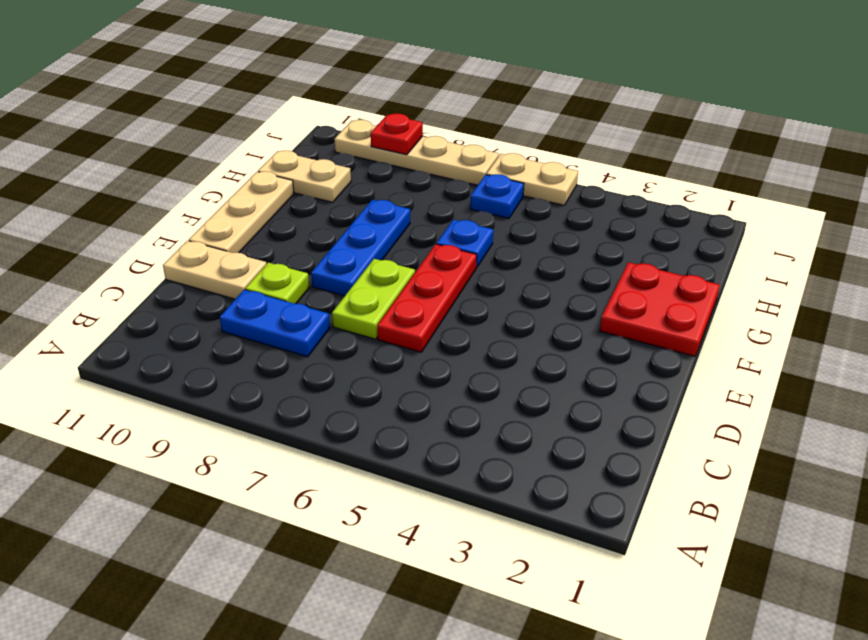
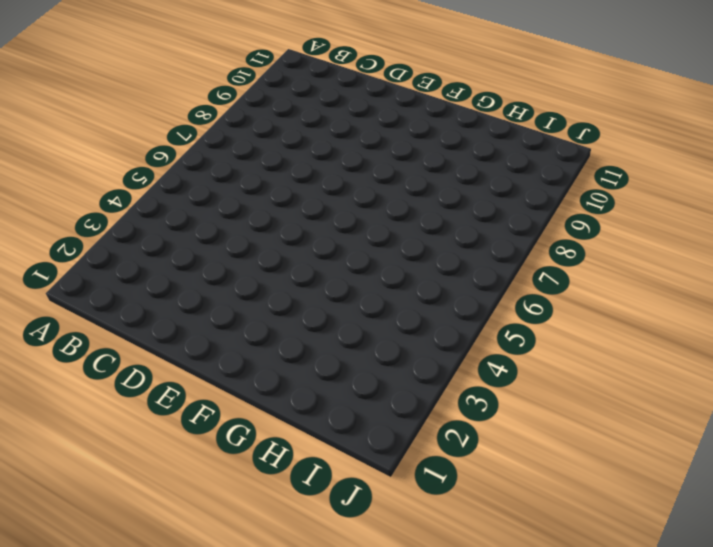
none -> blue 1x2 plate [220,290,330,357]
none -> red 1x3 plate [377,244,477,352]
none -> lime 1x2 plate [332,259,415,339]

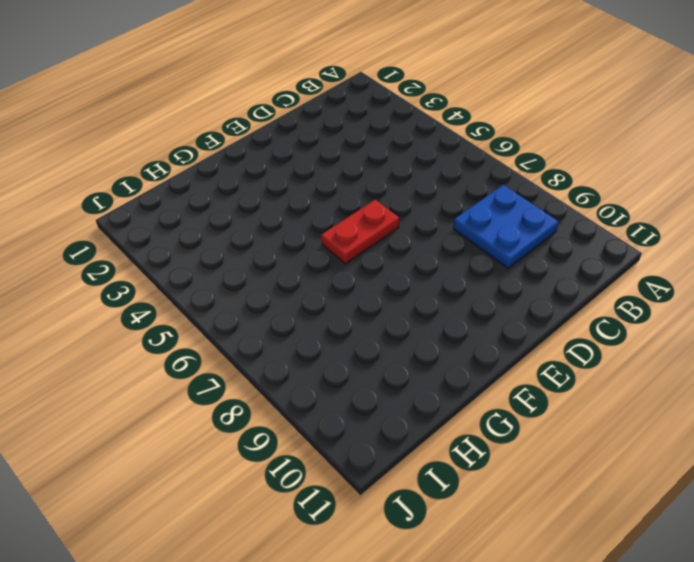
blue 2x2 plate [454,185,558,268] -> blue 1x2 plate [220,290,330,357]
red 1x2 plate [321,200,399,264] -> red 1x3 plate [377,244,477,352]
none -> lime 1x2 plate [332,259,415,339]
none -> lime 1x1 plate [245,263,309,304]
none -> tan 1x2 plate [163,241,266,299]

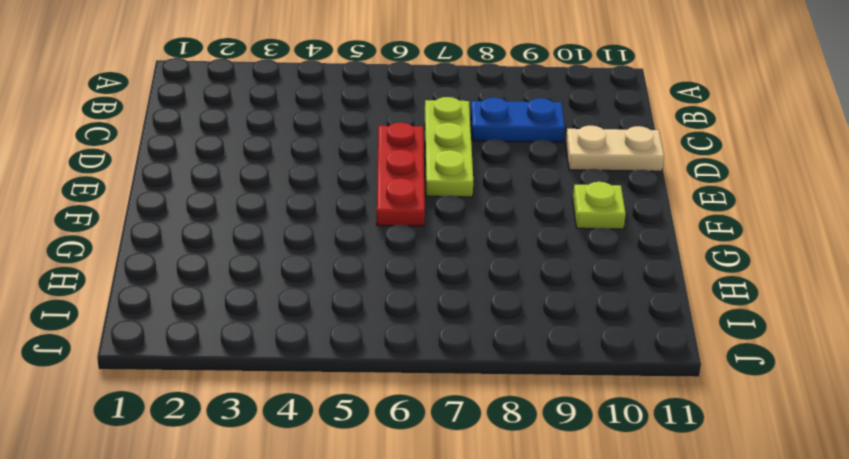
lime 1x3 plate [425,97,473,197] -> lime 1x2 plate [332,259,415,339]
lime 1x1 plate [573,182,626,229] -> lime 1x1 plate moved to [245,263,309,304]
none -> blue 1x3 plate [311,200,410,296]
none -> tan 1x3 plate [189,171,294,253]
none -> red 2x2 plate [600,262,720,356]

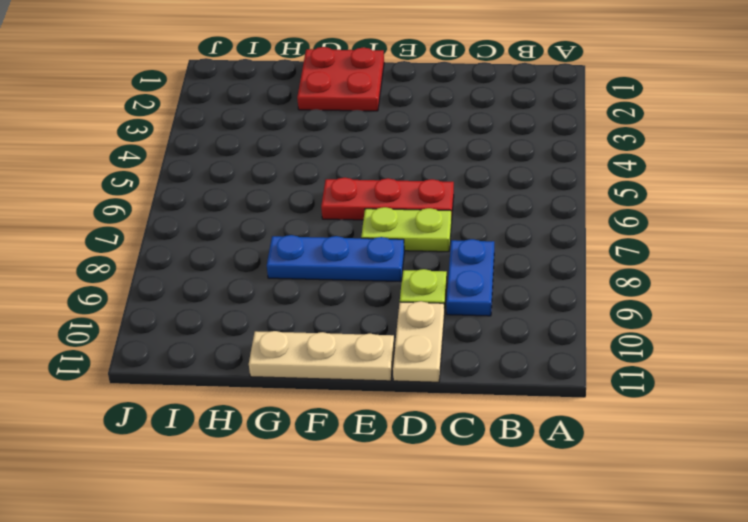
none -> blue 1x1 plate [437,220,493,267]
none -> tan 1x2 plate [258,151,351,202]
none -> blue 1x1 plate [470,174,524,218]

